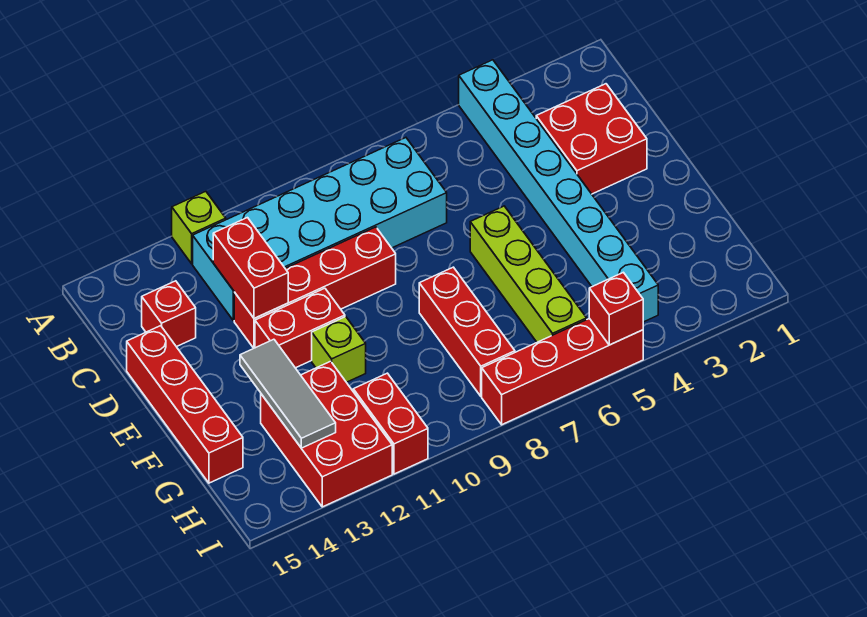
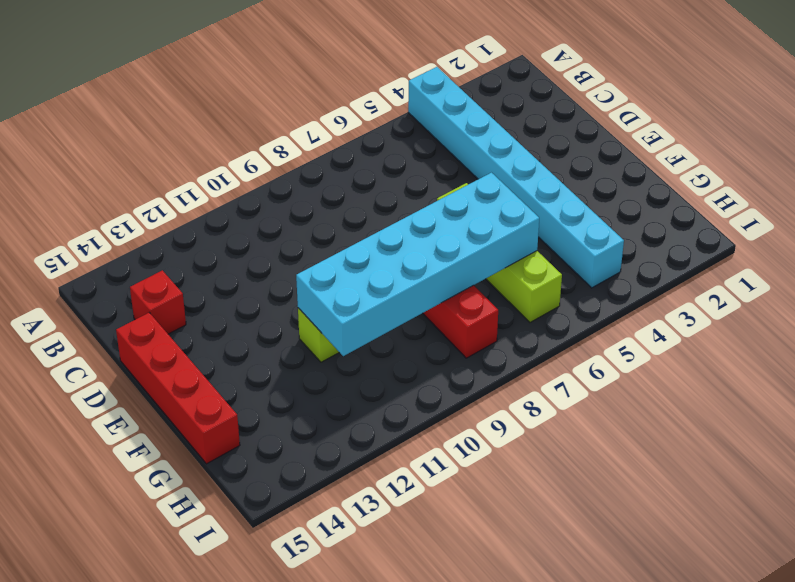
cyan 2x6 brick [296,173,539,356] -> cyan 2x6 brick moved to [193,138,447,320]
none -> lime 1x1 brick [172,191,226,264]
none -> red 2x2 brick [536,84,647,194]
none -> red 1x4 brick [234,227,396,348]

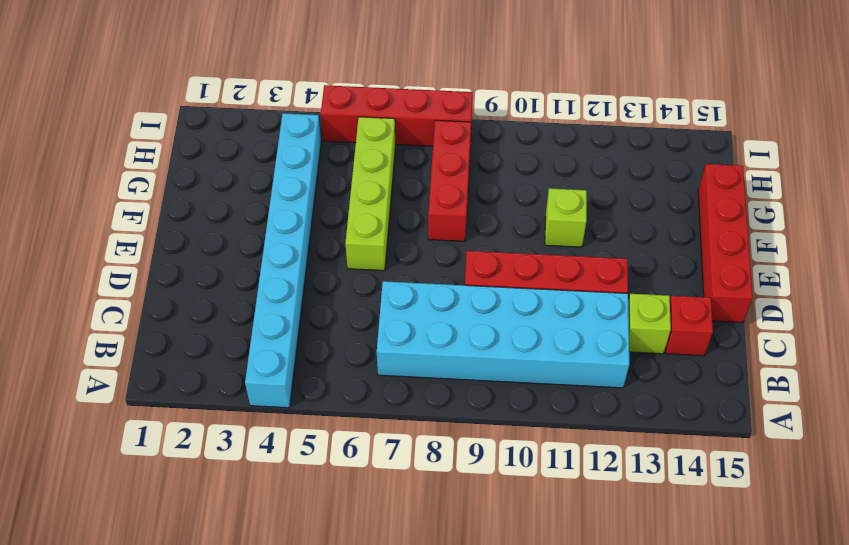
lime 1x1 brick [628,294,671,354] -> lime 1x1 brick moved to [172,191,226,264]
none -> red 2x2 brick [536,84,647,194]
none -> red 1x2 brick [255,288,345,368]
none -> red 2x3 brick [261,361,392,507]

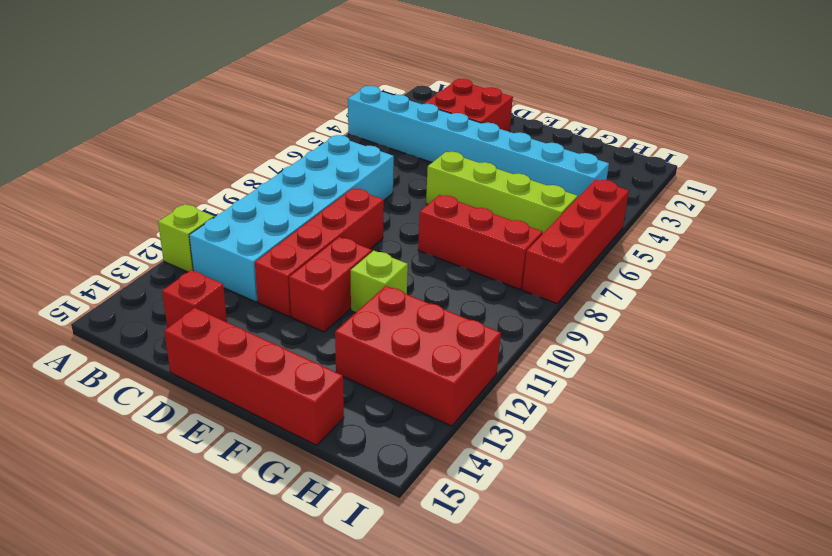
none -> red 1x2 brick [353,373,428,474]
none -> red 1x2 brick [213,218,288,318]
none -> grey 1x3 tile [240,339,336,448]

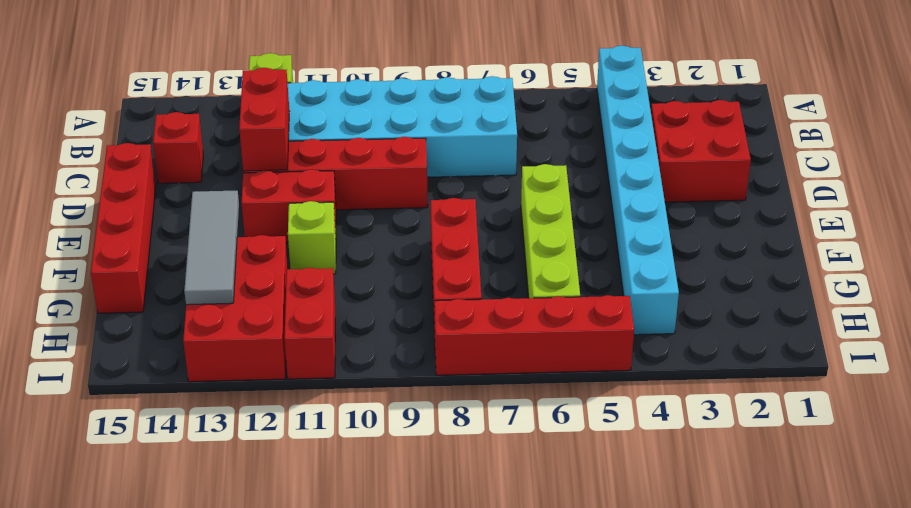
none -> red 1x1 brick [589,272,643,345]

